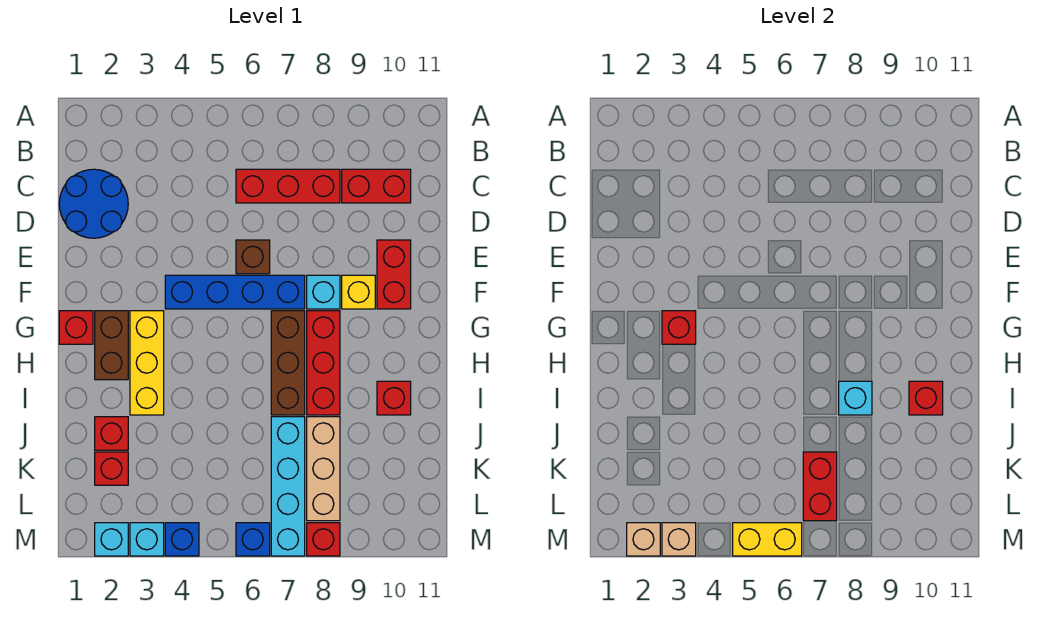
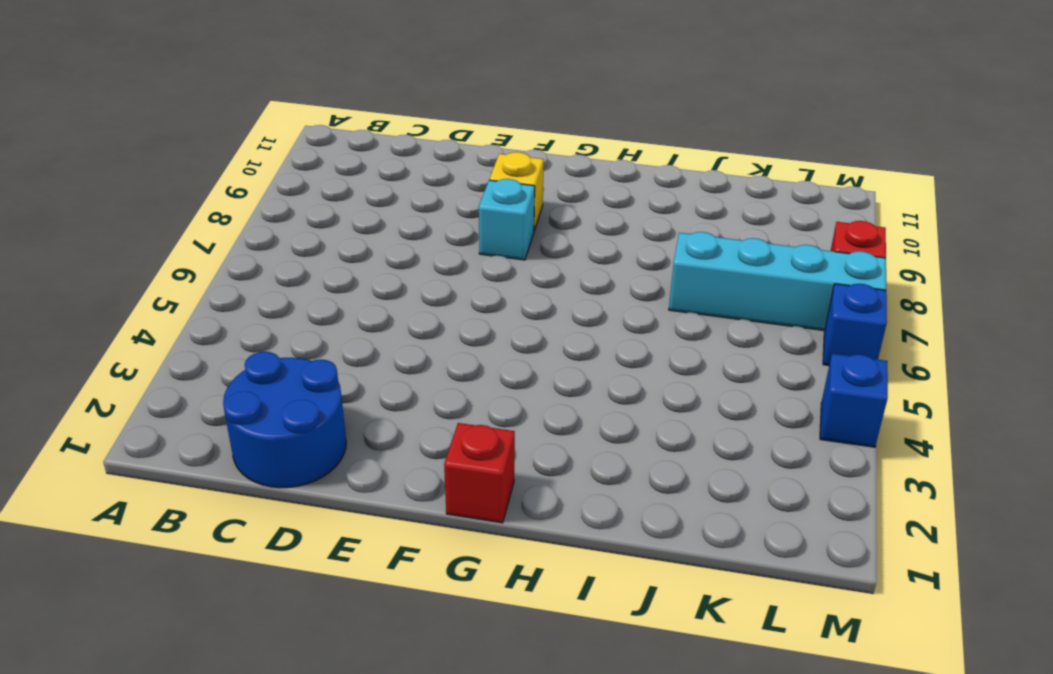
none -> red 1x3 brick [236,169,340,203]
none -> red 1x2 brick [342,169,411,203]
none -> brown 1x1 brick [236,240,270,274]
none -> red 1x2 brick [377,240,411,309]

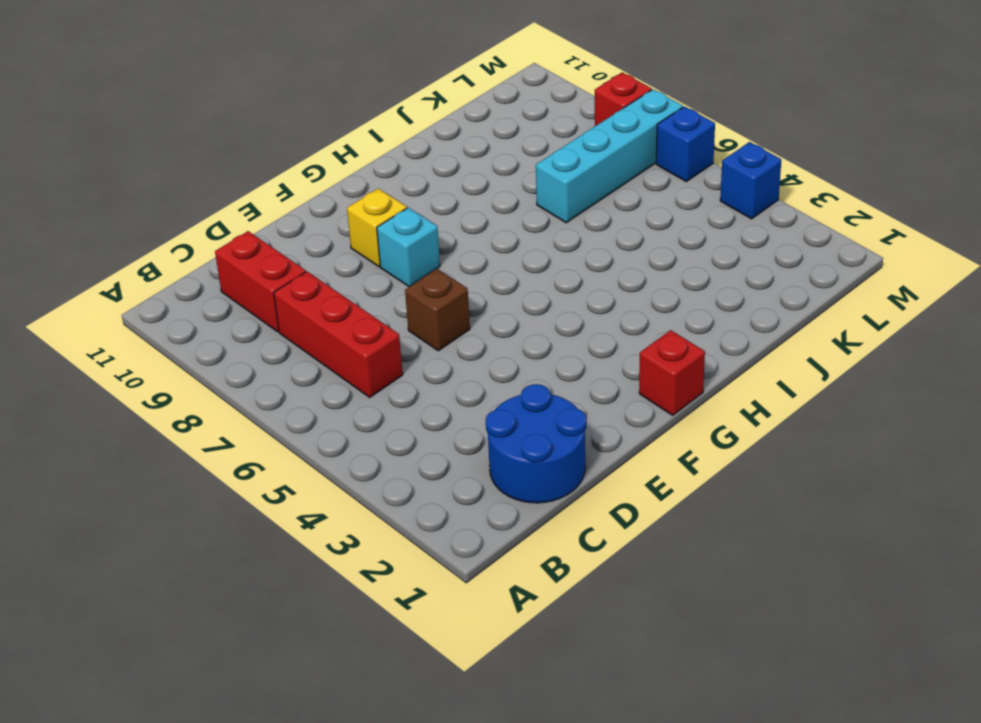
none -> red 1x2 brick [377,240,411,309]
none -> blue 1x4 brick [165,275,305,309]
none -> brown 1x2 brick [95,311,128,380]
none -> yellow 1x3 brick [130,311,164,415]

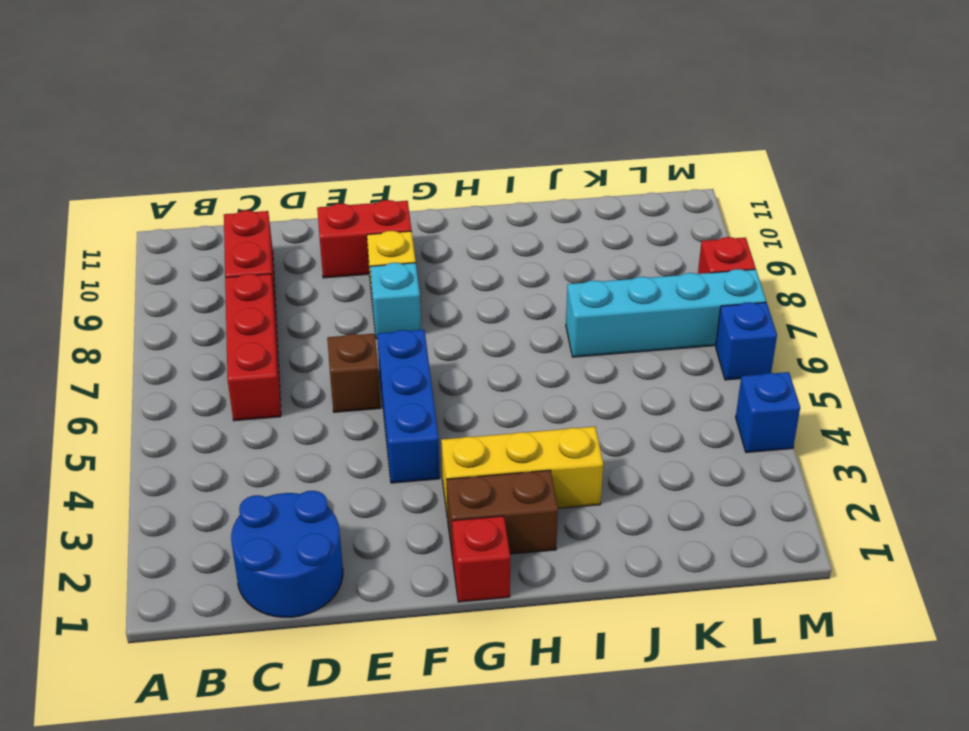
blue 1x3 brick [377,330,440,483] -> blue 1x4 brick [165,275,305,309]
none -> brown 1x3 brick [271,311,305,415]
none -> red 1x3 brick [307,311,340,415]
none -> red 1x1 brick [377,381,411,415]
none -> red 1x1 brick [95,417,128,450]

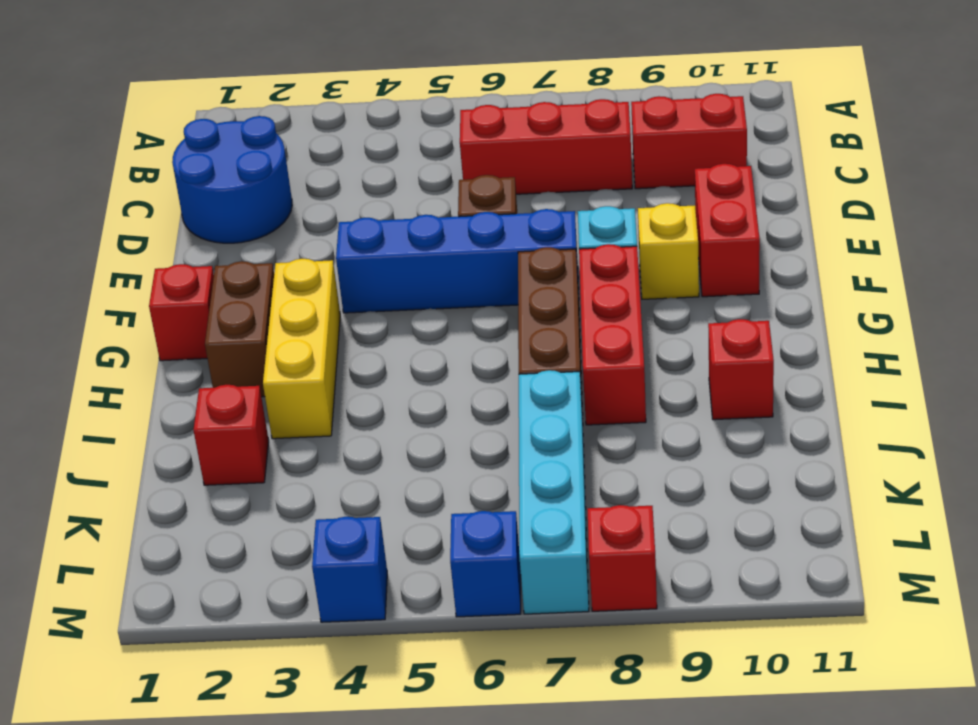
none -> tan 1x3 brick [307,417,340,521]
none -> red 1x1 brick [95,452,128,485]
none -> cyan 1x1 brick [95,523,128,556]
none -> cyan 1x1 brick [130,523,164,556]

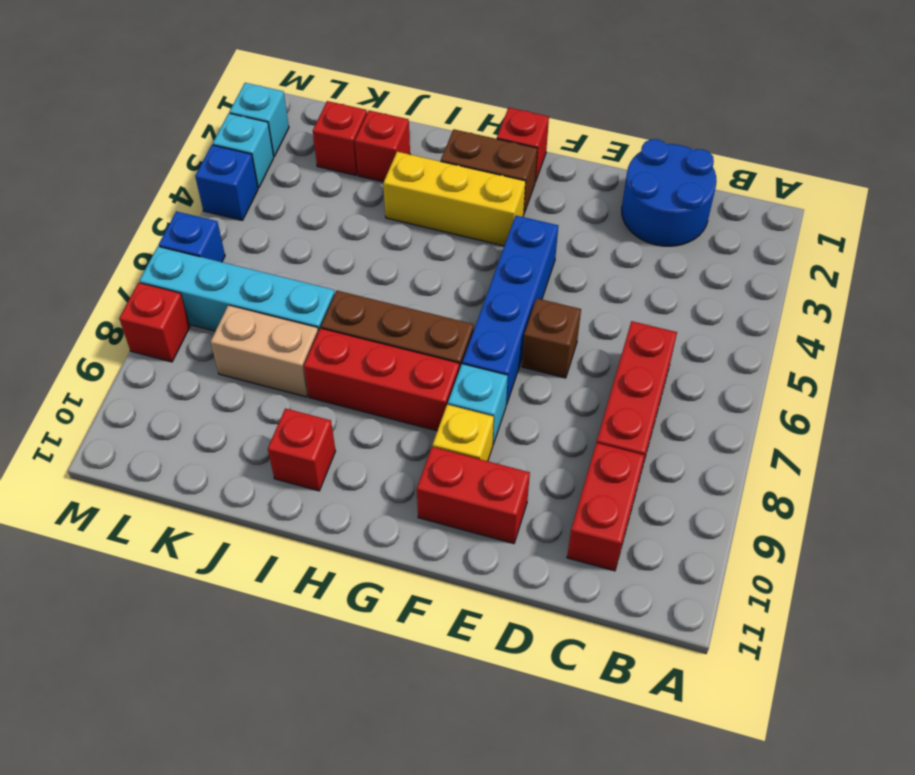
tan 1x2 brick [210,305,318,397] -> tan 1x3 brick [307,417,340,521]
none -> red 1x1 brick [662,311,696,344]
none -> cyan 1x1 brick [839,381,872,415]
none -> red 1x1 brick [909,381,943,415]
none -> red 1x2 brick [803,452,837,521]

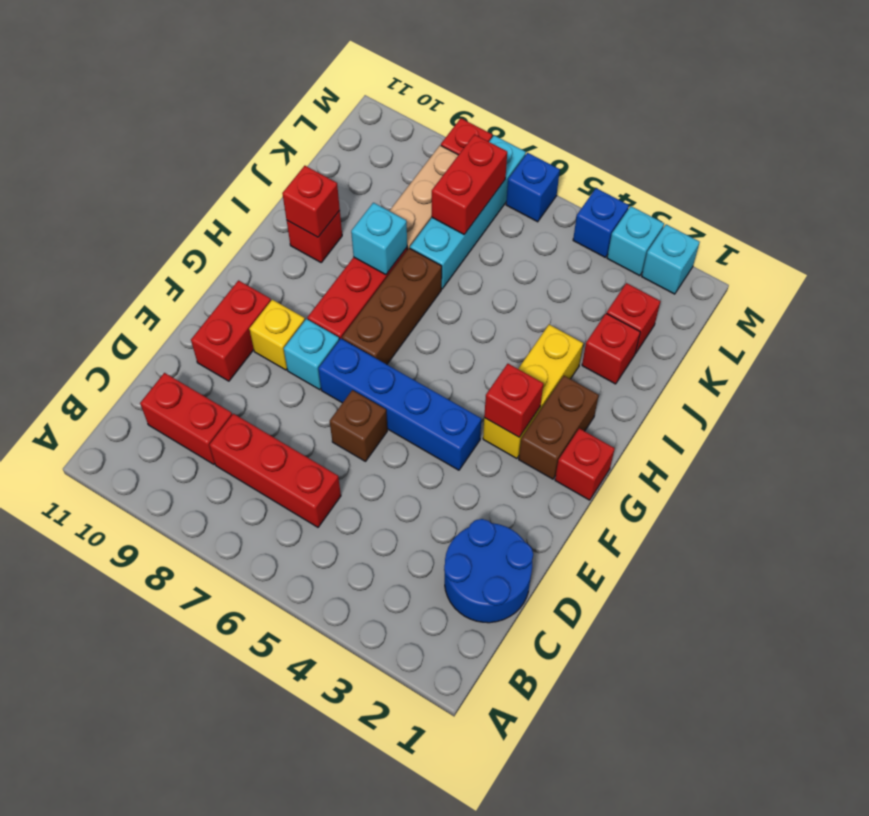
none -> tan 1x1 brick [627,523,660,556]
none -> tan 1x1 brick [662,523,696,556]
none -> yellow 1x2 brick [733,523,802,556]

